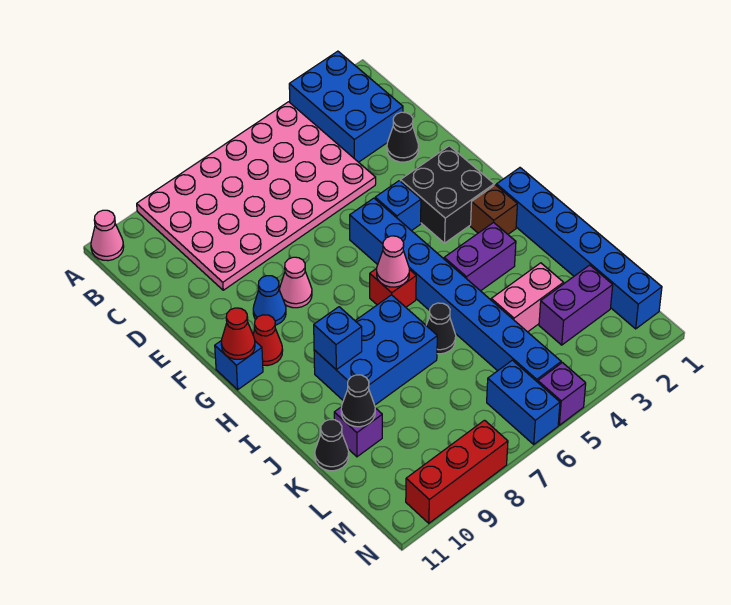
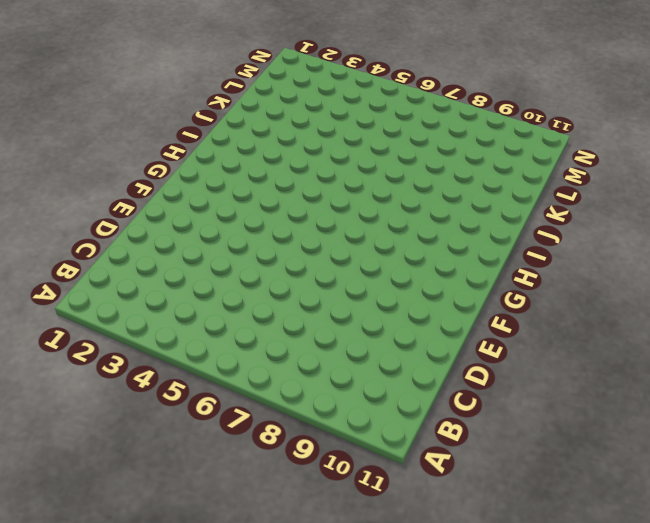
none -> blue 2x3 brick [289,51,403,162]
none -> pink 4x6 plate [137,102,376,290]
none -> pink 1x1 cone [91,210,124,261]

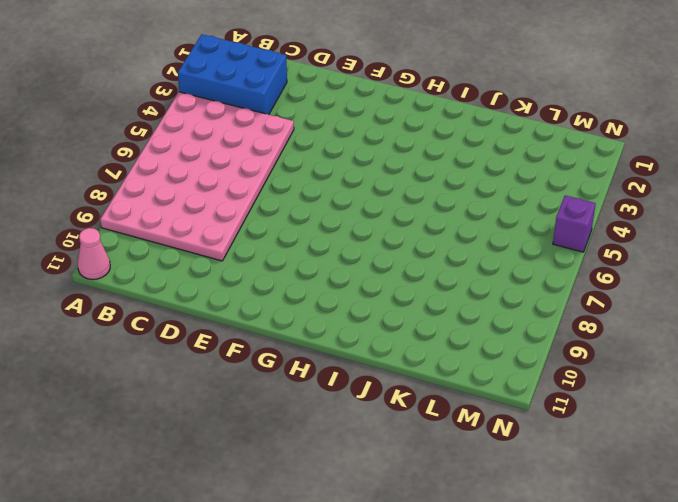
none -> black 1x1 cone [387,112,419,162]
none -> black 2x2 brick [401,146,494,243]
none -> blue 1x1 brick [375,181,421,231]

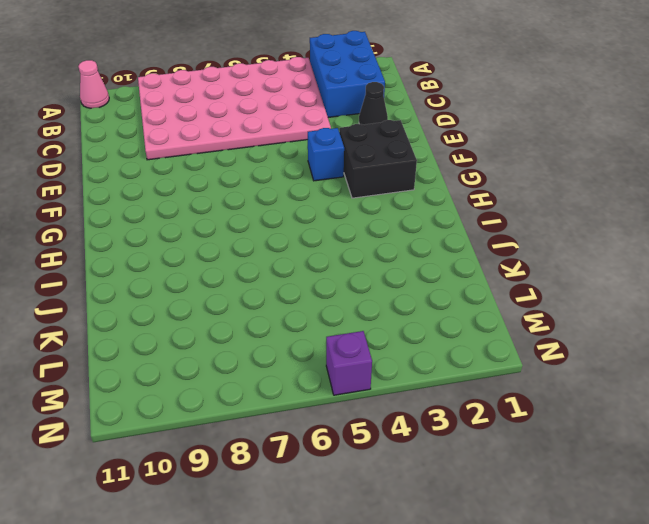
none -> blue 1x8 brick [350,198,561,382]
none -> pink 1x1 cone [280,257,312,308]
none -> blue 1x1 cone [253,276,286,325]

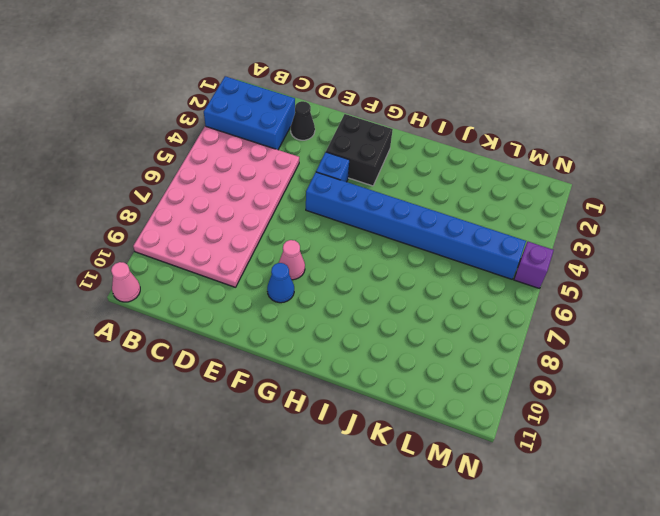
none -> red 1x1 cone [253,315,283,366]
none -> blue 1x1 brick [215,340,263,390]
none -> blue 1x6 brick [496,168,662,329]

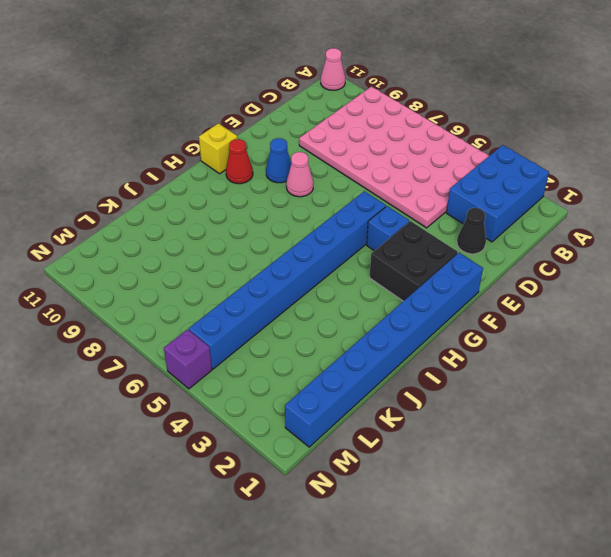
blue 1x8 brick [285,253,483,447] -> blue 1x6 brick [496,168,662,329]
yellow 1x1 brick [199,123,237,174] -> blue 1x1 brick [215,340,263,390]
none -> brown 1x1 brick [471,185,517,234]
none -> red 1x1 brick [370,268,416,307]
none -> purple 1x2 brick [444,222,516,291]

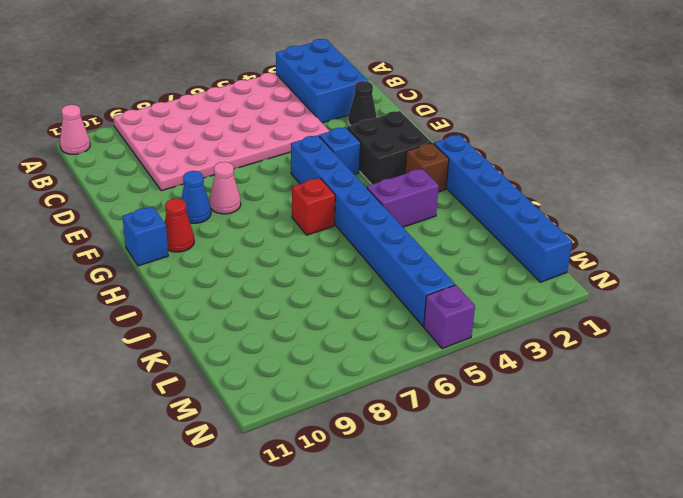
none -> blue 2x3 brick [314,295,437,405]
none -> black 1x1 cone [426,303,456,354]
none -> pink 1x2 brick [491,263,563,332]

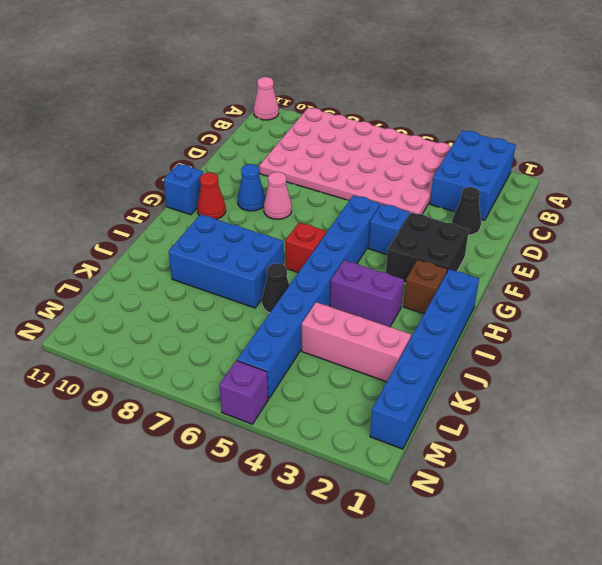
pink 1x3 brick [302,302,411,382] -> pink 1x2 brick [491,263,563,332]
none -> purple 1x1 brick [334,407,382,457]
none -> black 1x1 cone [315,420,349,471]
none -> purple 1x2 brick [539,265,613,345]

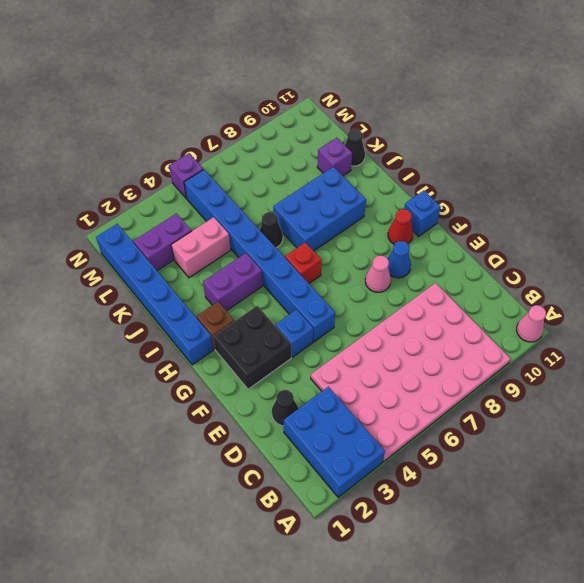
none -> blue 1x2 brick [487,360,560,444]
none -> red 1x3 brick [406,420,508,523]
none -> red 1x1 cone [221,308,255,359]

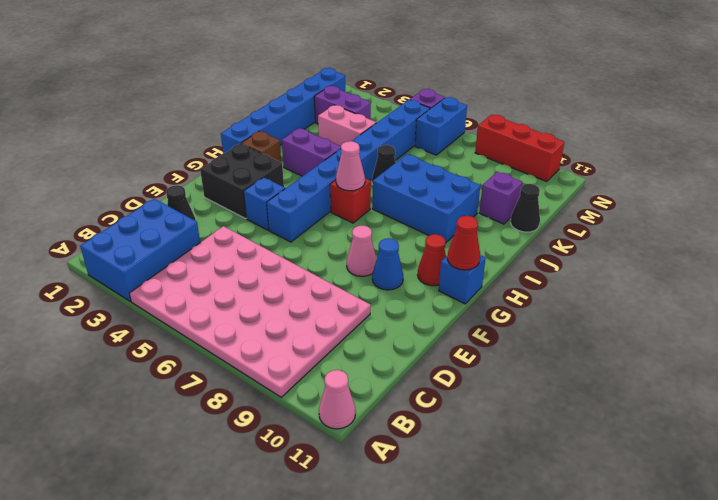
none -> blue 1x1 brick [314,307,362,369]
none -> black 1x1 cone [341,375,375,427]

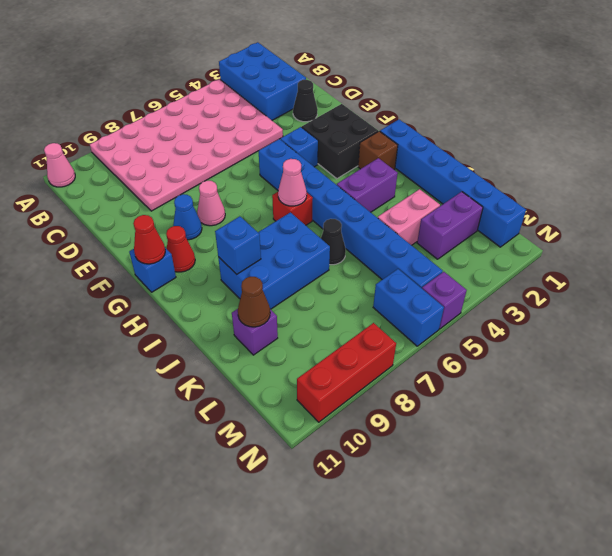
brown 1x1 cone [238,277,270,327] -> black 1x1 cone [341,375,375,427]
none -> black 1x1 cone [315,420,349,471]

